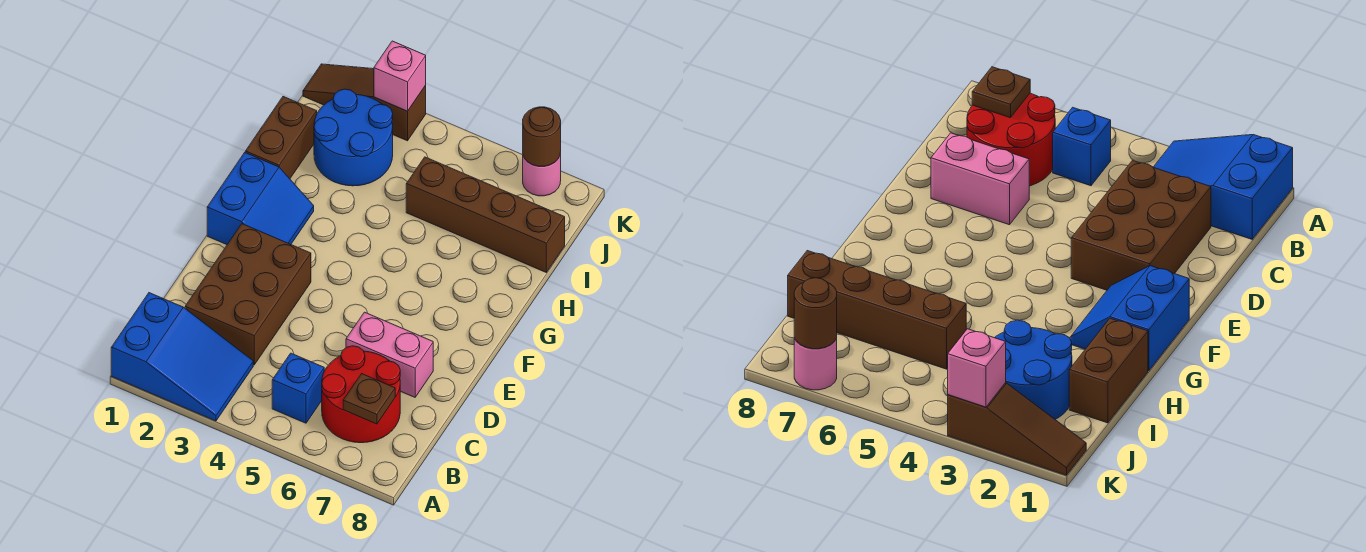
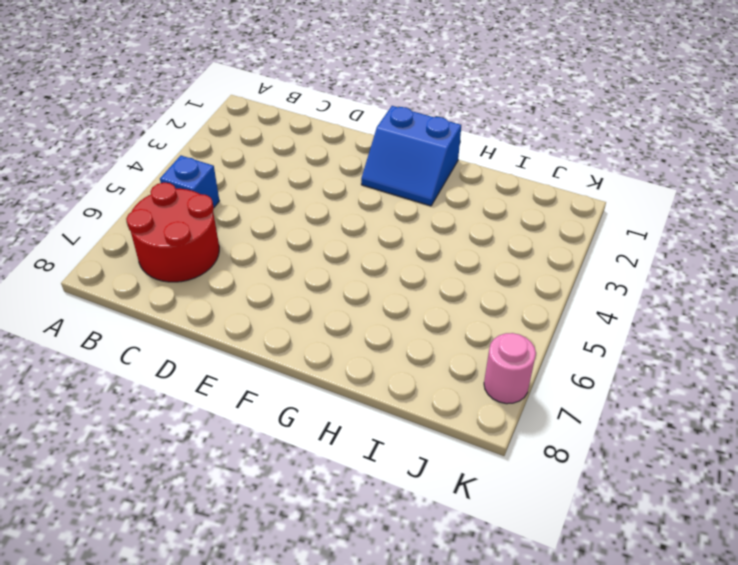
none -> blue 2x3 slope [111,293,253,421]
none -> brown 2x3 brick [185,224,311,365]
none -> pink 1x2 brick [346,312,433,397]

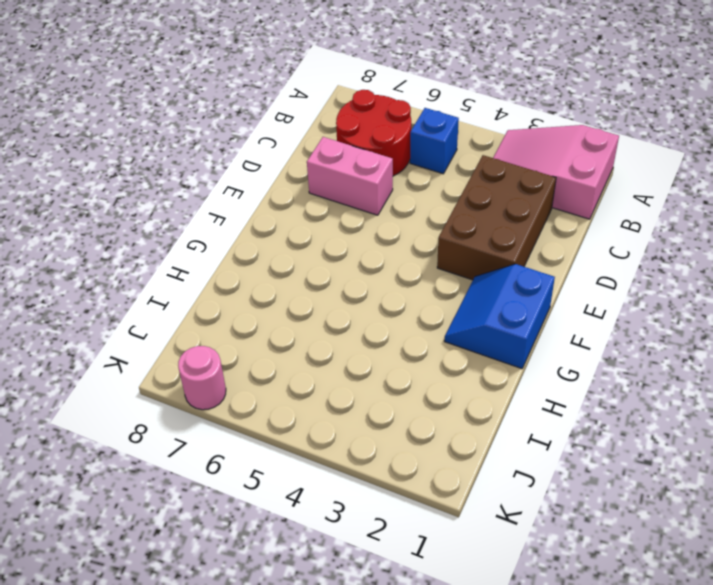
pink 2x3 slope [493,125,619,219] -> blue 2x3 slope [111,293,253,421]
none -> brown 1x2 brick [246,97,317,179]
none -> blue 2x2 round brick [314,89,393,186]
none -> brown 1x4 brick [406,157,565,272]

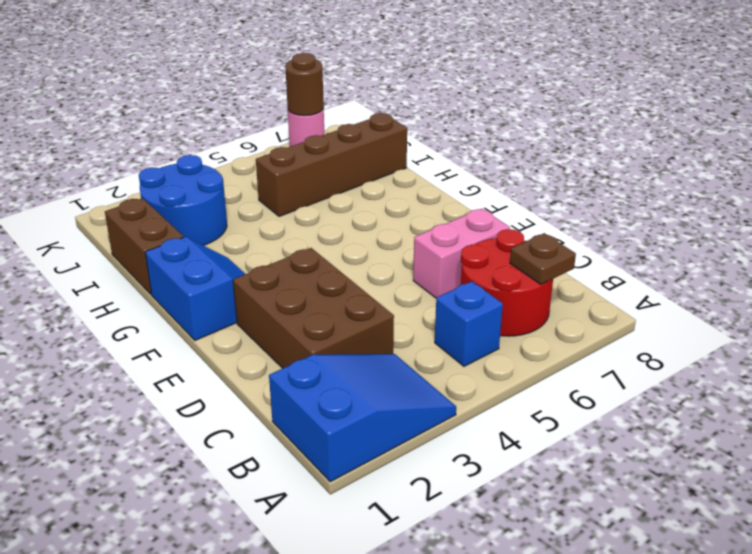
none -> brown 1x3 slope [303,64,426,141]
none -> pink 1x1 brick [374,41,426,111]

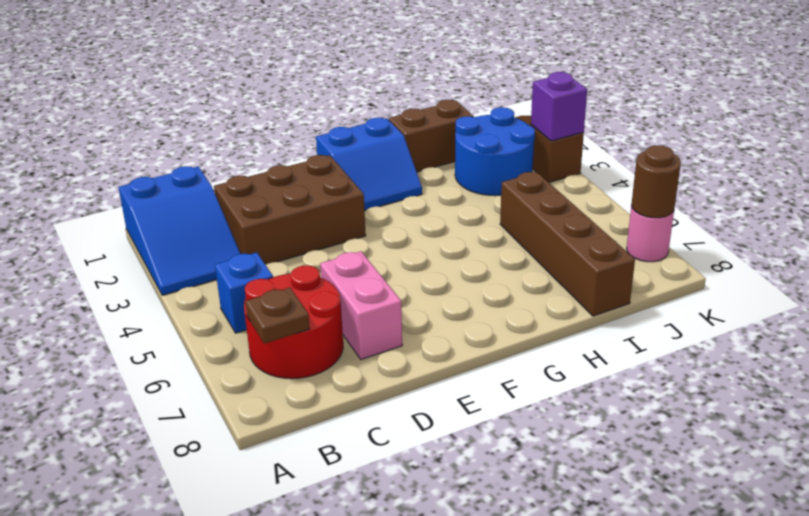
purple 1x1 brick [531,72,587,141] -> pink 1x1 brick [374,41,426,111]

